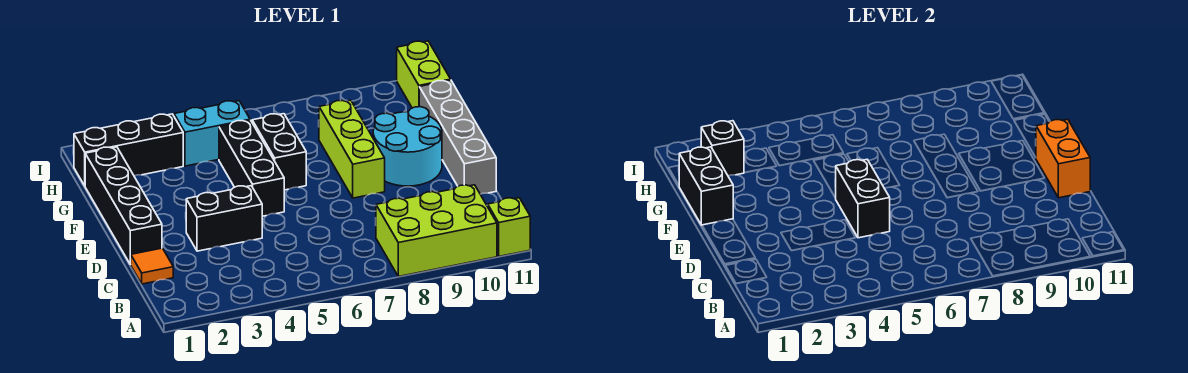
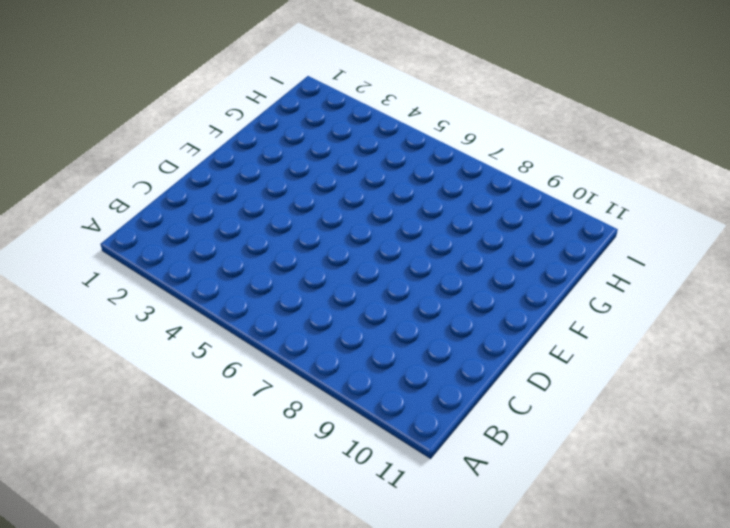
none -> lime 2x3 brick [376,185,497,277]
none -> lime 1x1 brick [488,198,530,256]
none -> orange 1x1 tile [130,248,173,284]

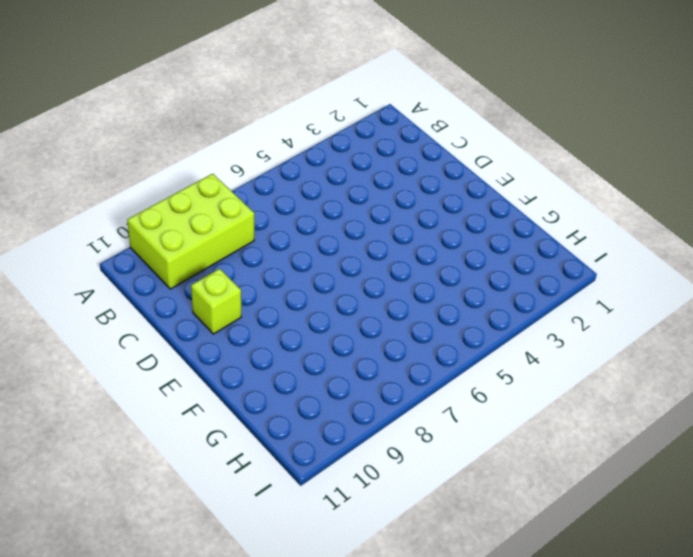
lime 1x1 brick [191,269,241,334] -> lime 1x1 brick moved to [488,198,530,256]
none -> orange 1x1 tile [130,248,173,284]
none -> black 1x4 brick [85,147,162,264]
none -> black 1x2 brick [186,186,262,251]

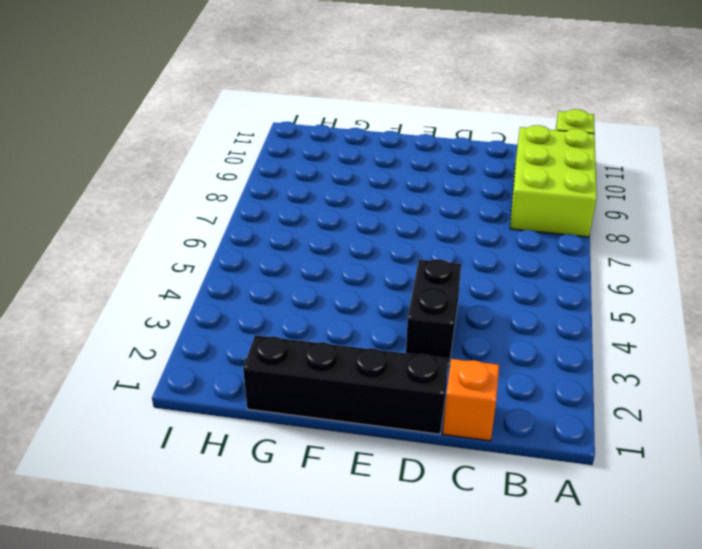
orange 1x1 brick [443,359,499,441] -> orange 1x1 tile [130,248,173,284]
none -> grey 1x4 brick [419,80,496,194]
none -> black 1x3 brick [219,120,284,216]
none -> lime 1x3 brick [319,100,385,198]

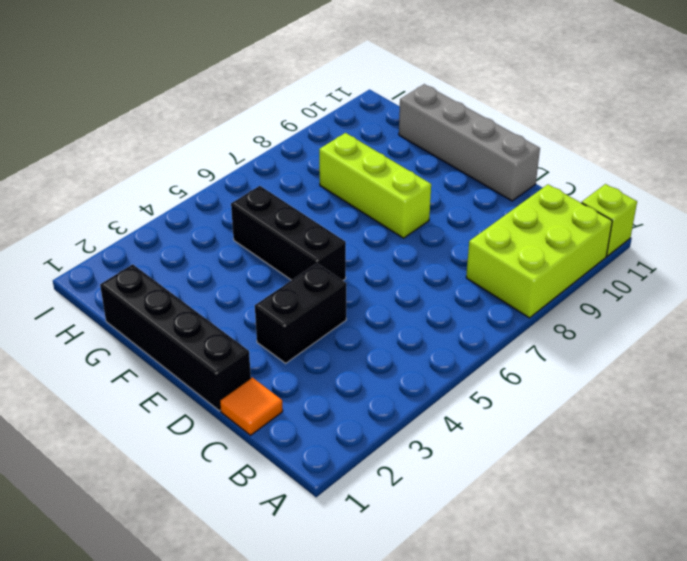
none -> cyan 2x2 round brick [373,107,442,186]
none -> black 1x2 brick [252,114,306,190]
none -> black 1x3 brick [74,114,183,186]

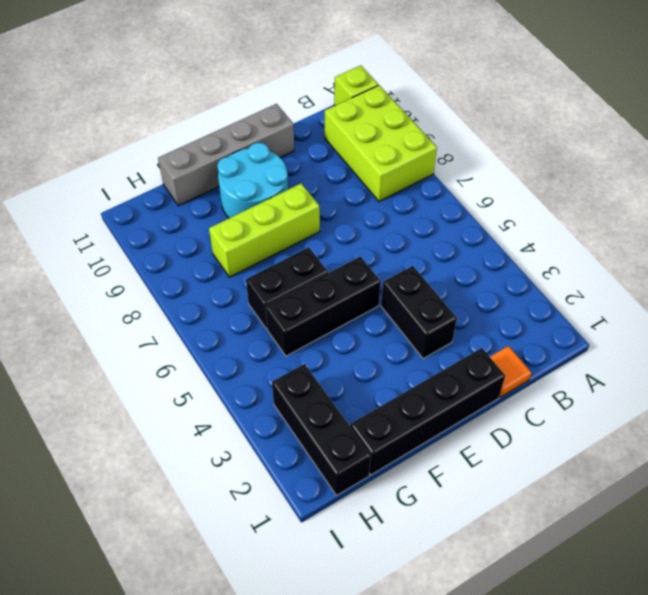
none -> cyan 1x2 brick [174,101,250,166]
none -> lime 1x2 brick [397,41,451,108]
none -> black 1x2 brick [835,160,890,238]

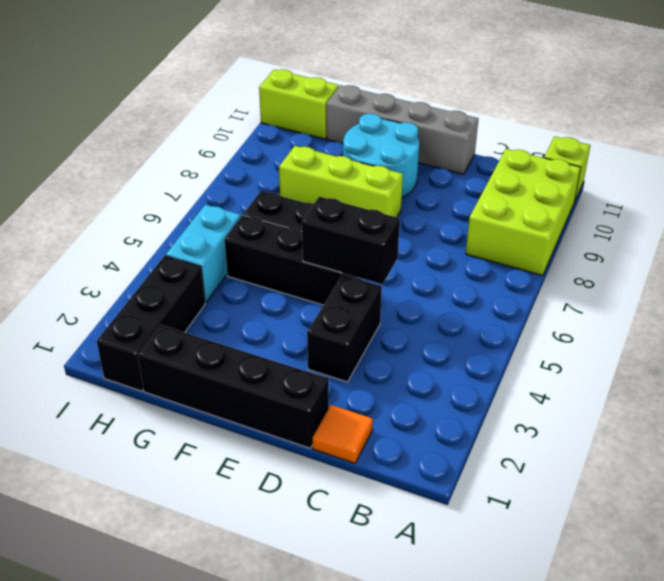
none -> orange 1x2 brick [1036,119,1090,198]
none -> black 1x2 brick [679,147,733,225]
none -> black 1x1 brick [701,121,744,176]

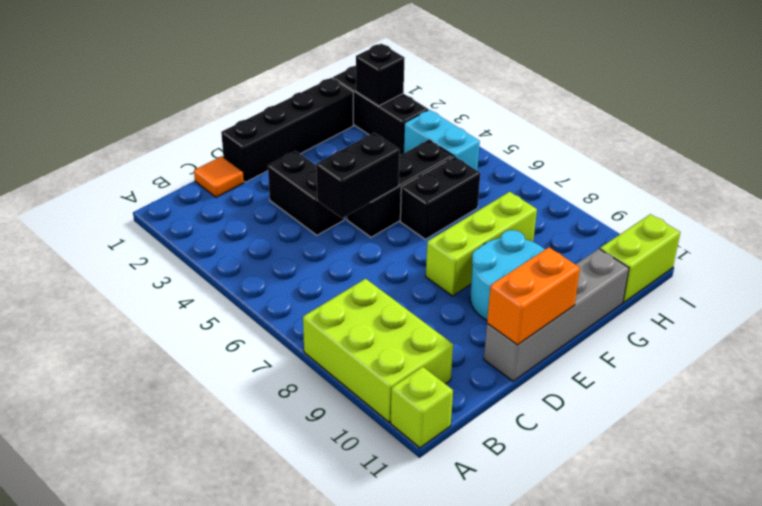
none -> black 1x2 brick [679,147,733,225]

